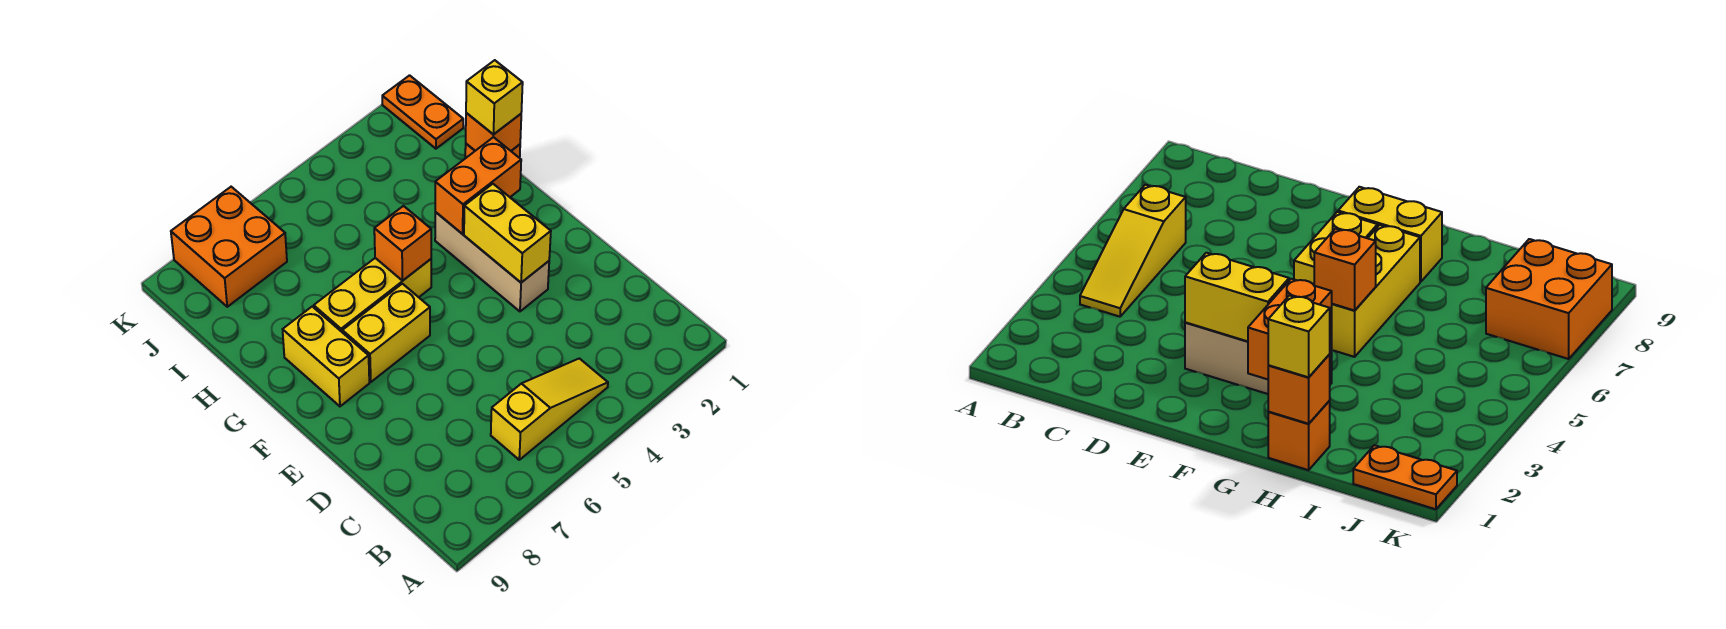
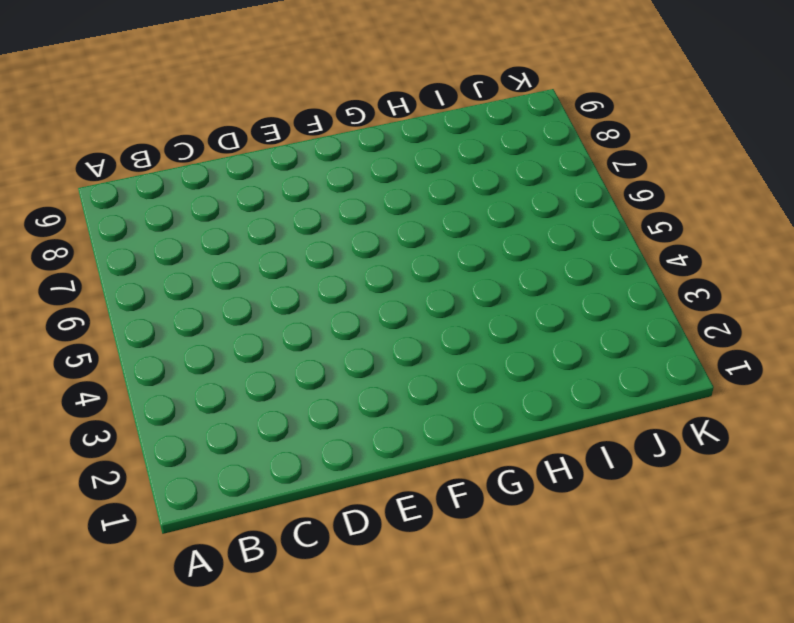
none -> yellow 1x3 slope [491,358,608,460]
none -> tan 1x3 brick [435,212,549,311]
none -> yellow 1x2 brick [342,284,430,382]

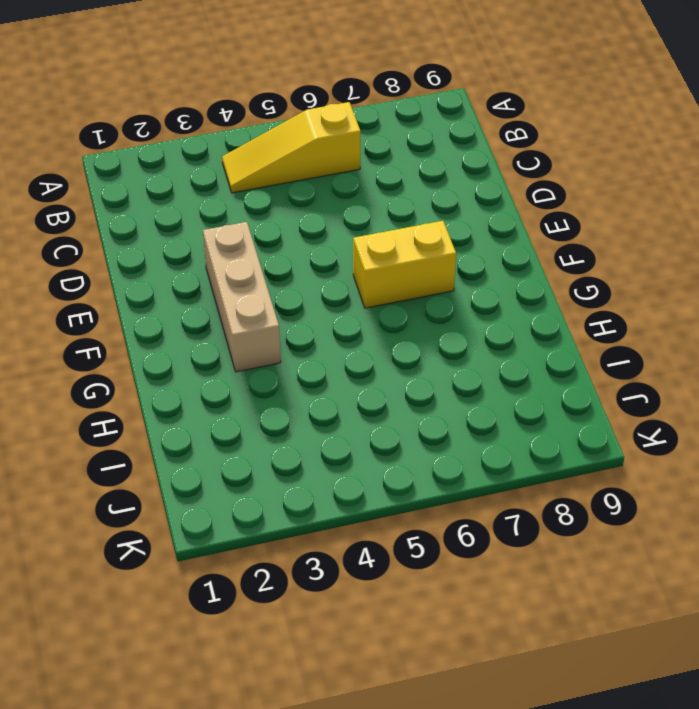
none -> yellow 1x2 brick [283,307,369,406]
none -> yellow 1x3 brick [314,258,431,332]
none -> orange 1x1 brick [1268,400,1330,470]

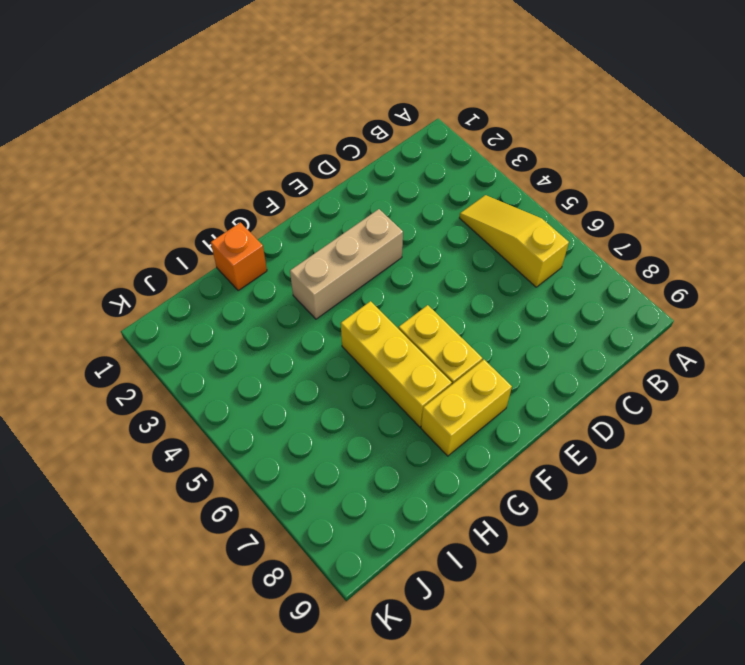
none -> orange 1x2 plate [382,75,463,149]
none -> orange 2x2 brick [171,187,287,307]
none -> yellow 1x2 brick [464,184,551,283]

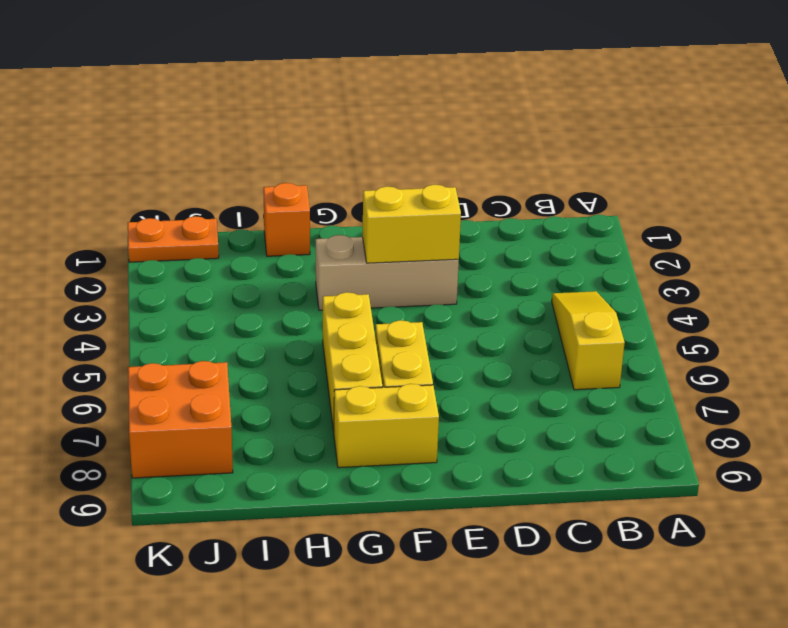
none -> orange 1x2 brick [435,137,521,234]
none -> orange 1x1 brick [374,206,431,281]
none -> orange 1x1 brick [466,113,521,151]

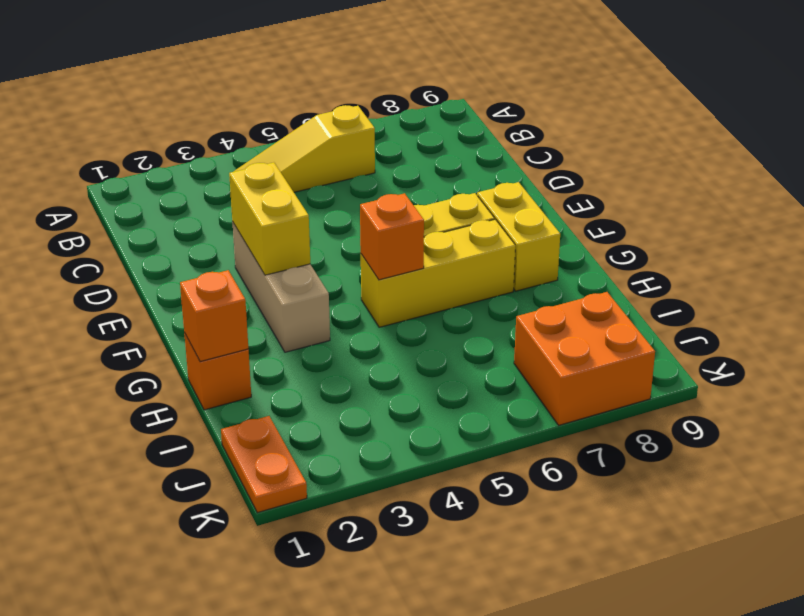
none -> orange 1x2 brick [435,137,521,234]
none -> yellow 1x1 brick [466,60,523,135]

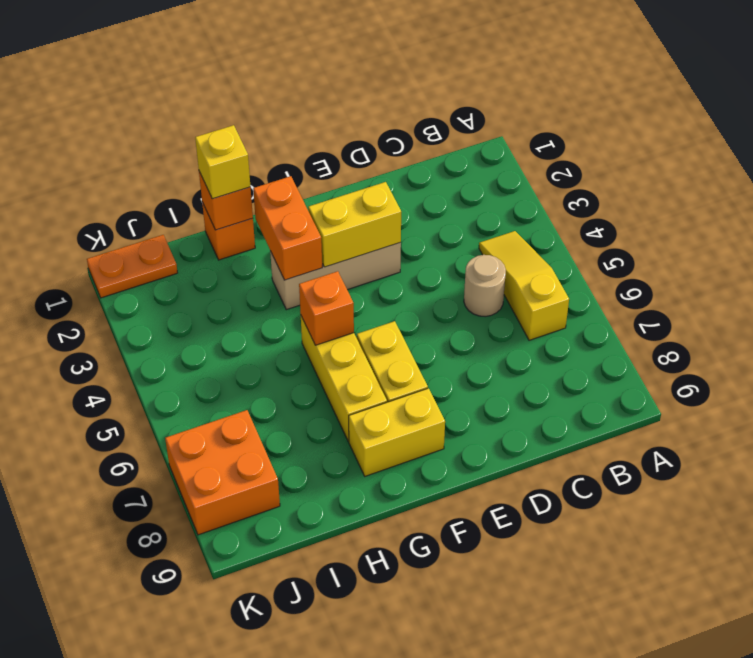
tan 1x1 round brick [464,255,506,317] -> none

